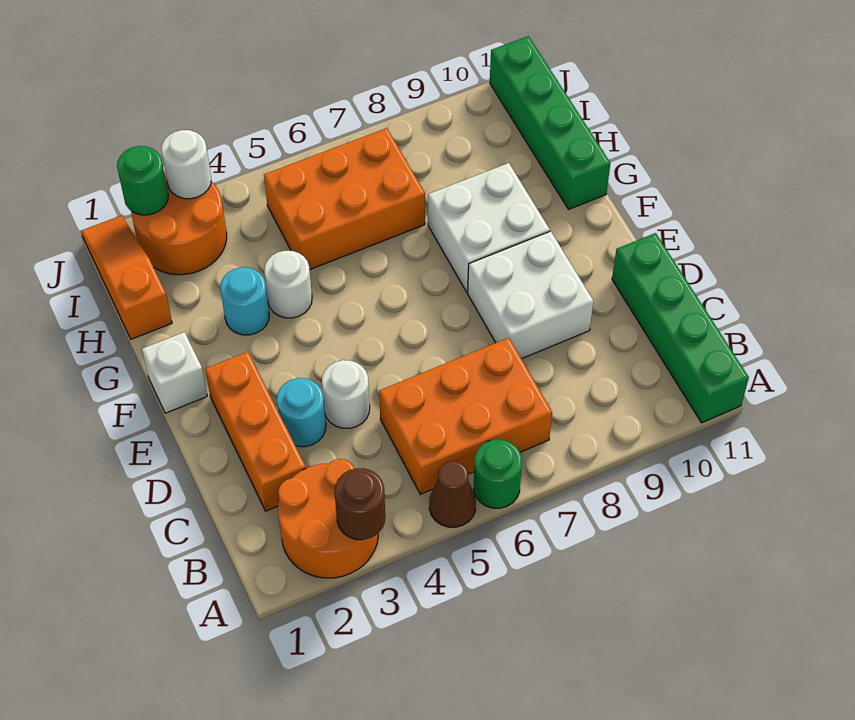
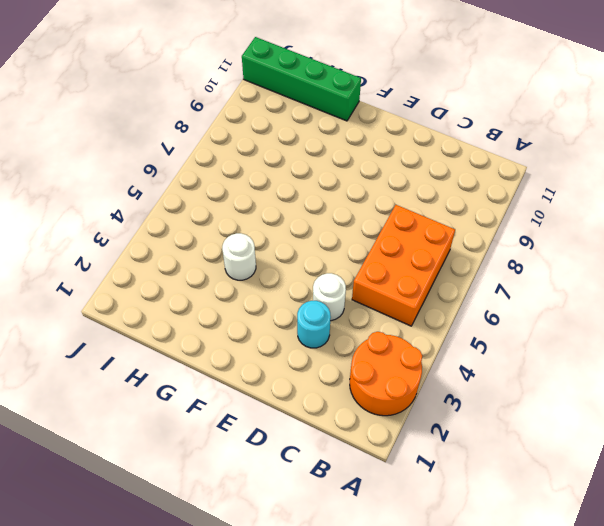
none -> brown 1x1 cone [429,461,476,527]
none -> green 1x1 round brick [474,439,522,508]
none -> green 1x4 brick [612,233,749,423]

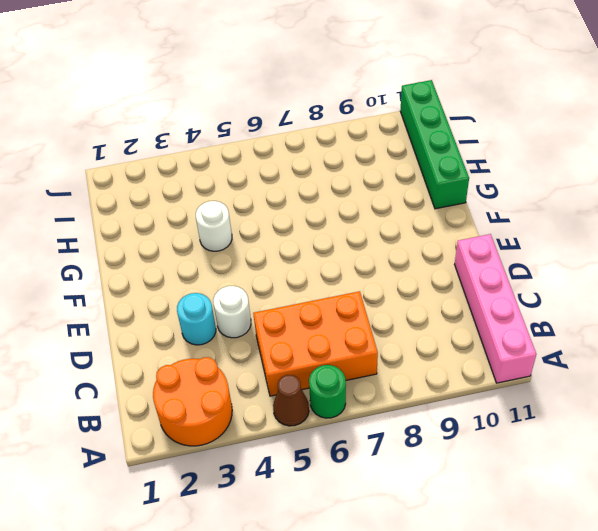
pink 1x4 brick [455,234,536,383] -> green 1x4 brick [612,233,749,423]
none -> orange 1x3 brick [205,352,306,511]
none -> white 2x2 brick [468,231,594,359]
none -> white 1x1 brick [142,332,207,413]

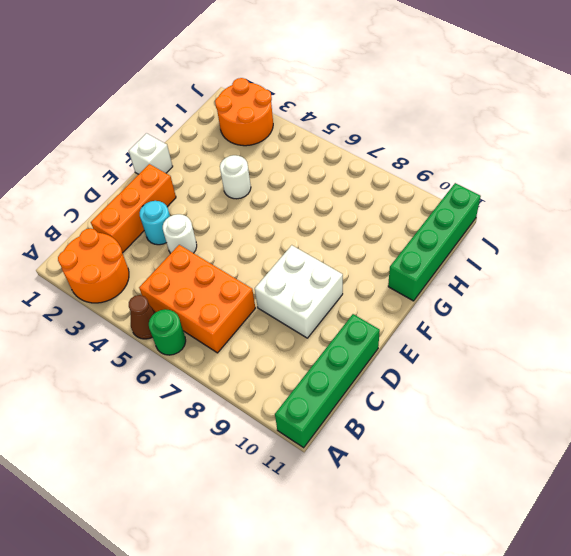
none -> white 2x2 brick [428,163,550,292]
none -> cyan 1x1 round brick [220,267,269,335]
none -> orange 1x3 slope [81,216,172,339]

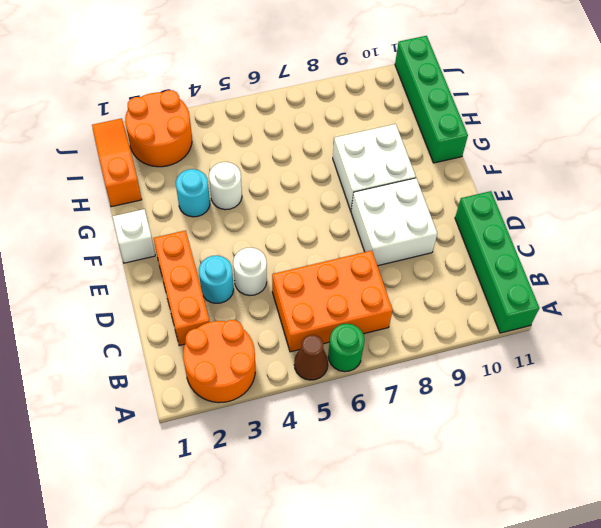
none -> orange 2x3 brick [264,128,425,269]
none -> brown 1x1 round brick [335,468,385,540]
none -> green 1x1 round brick [117,146,168,215]

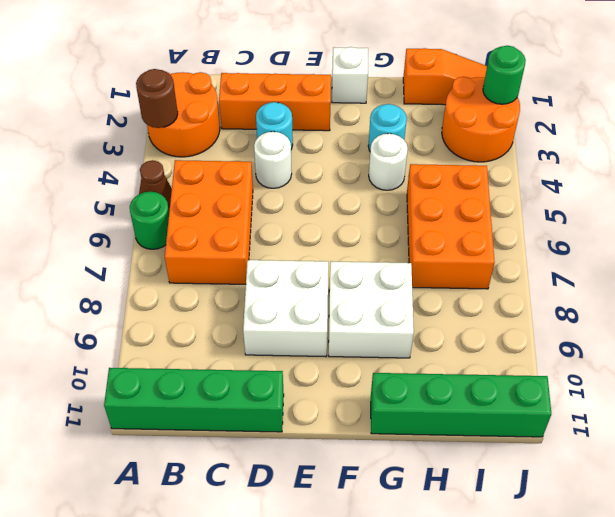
none -> white 1x1 round brick [161,130,211,199]

